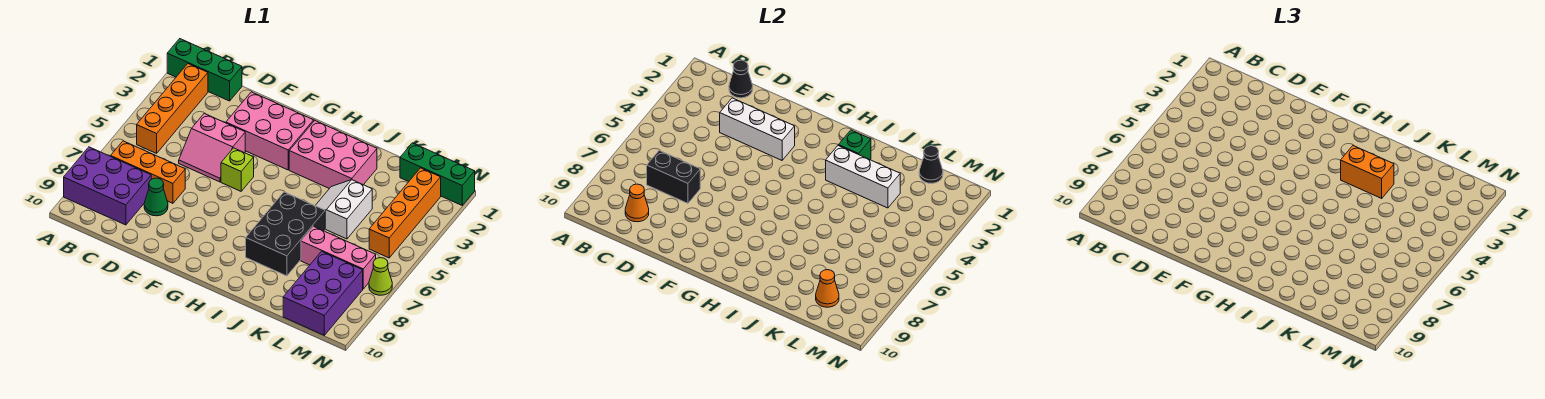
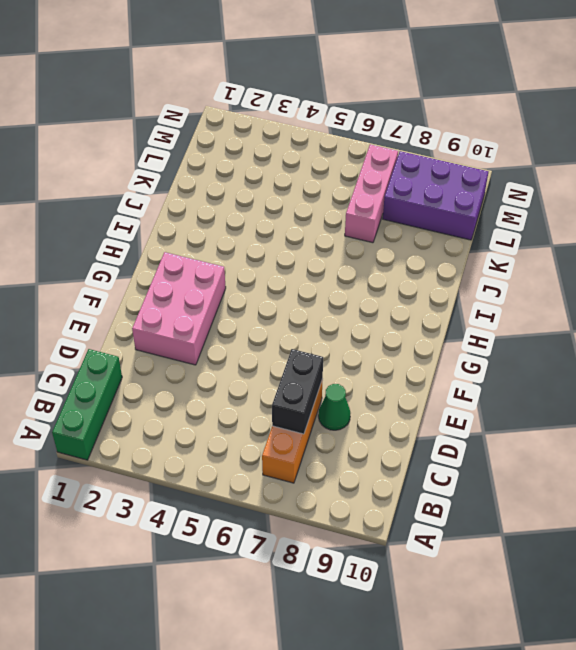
none -> purple 2x3 brick [64,147,151,225]
none -> orange 1x4 brick [137,64,208,153]
none -> pink 2x2 slope [179,113,245,182]

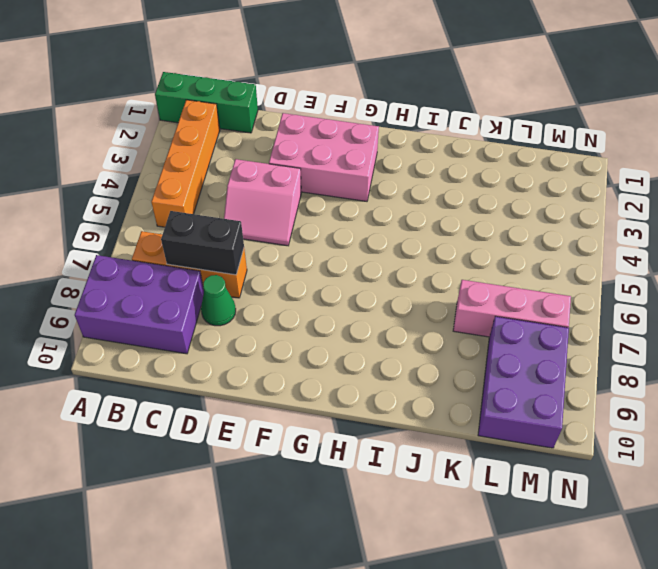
none -> lime 1x1 brick [221,148,254,191]
none -> pink 2x3 brick [289,121,377,189]
none -> black 2x3 brick [246,192,325,276]

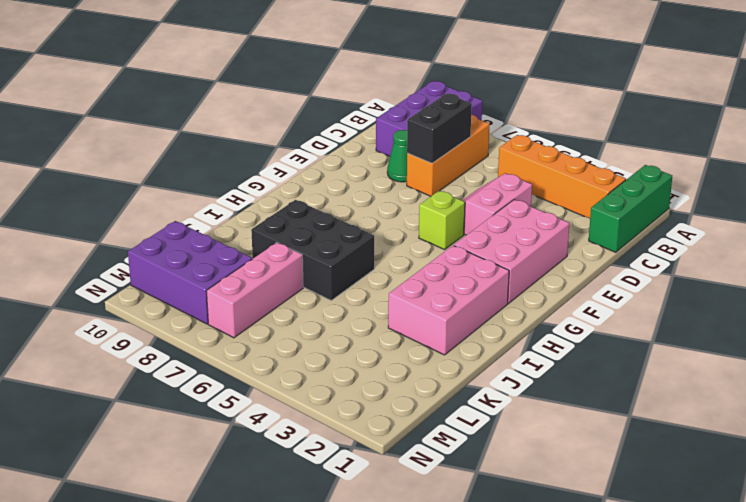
none -> white 2x2 slope [315,180,372,239]
none -> green 1x3 brick [400,143,475,205]
none -> orange 1x4 brick [369,168,441,258]

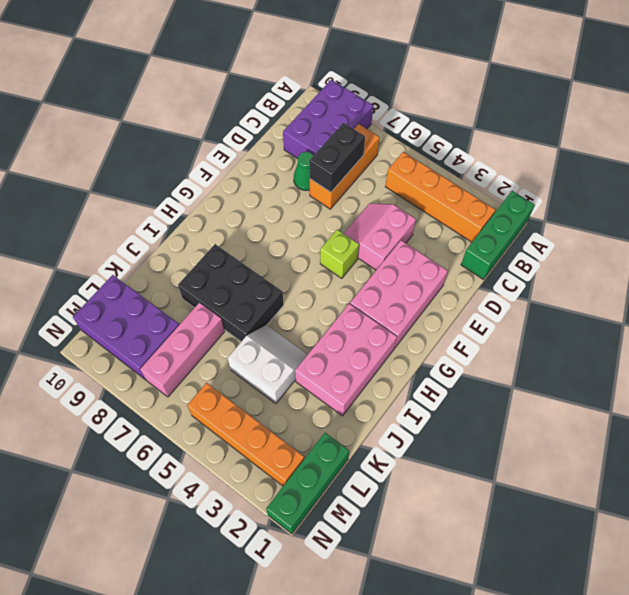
none -> lime 1x1 cone [369,258,392,295]
none -> black 1x1 cone [729,60,753,98]
none -> orange 1x1 cone [625,184,649,222]

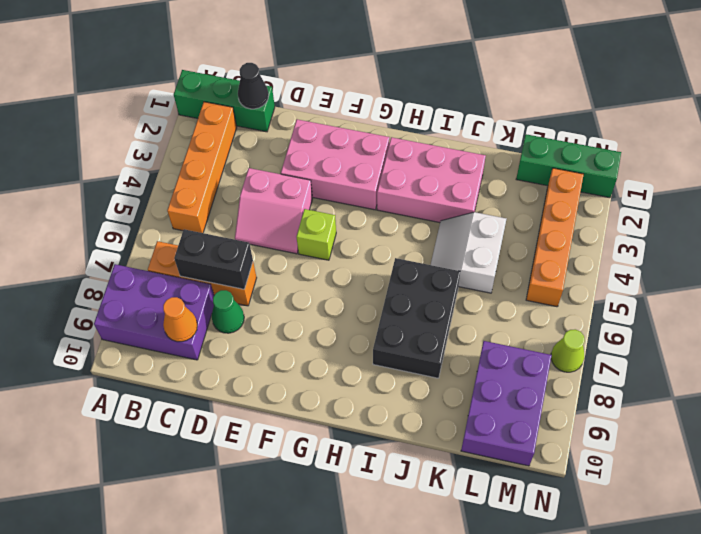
none -> pink 1x3 brick [301,226,376,289]
none -> white 1x3 brick [720,98,795,160]
none -> green 1x1 brick [838,130,871,160]

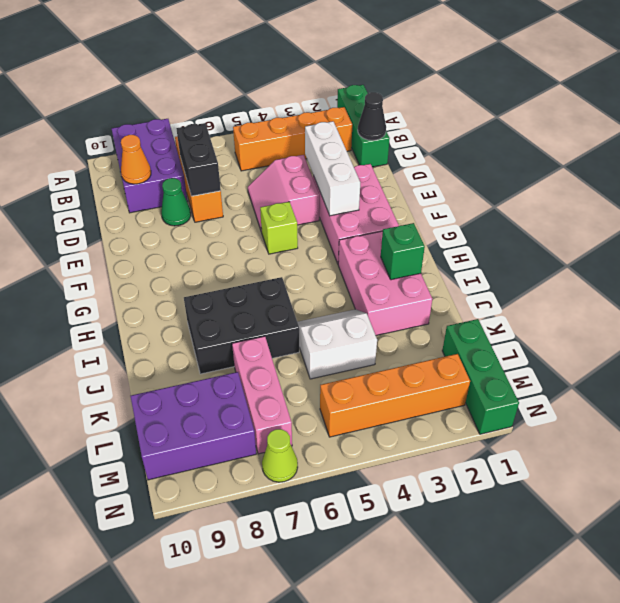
none -> white 1x3 brick [826,146,900,208]
none -> black 1x1 cone [919,146,943,183]
none -> orange 1x1 cone [816,270,839,307]

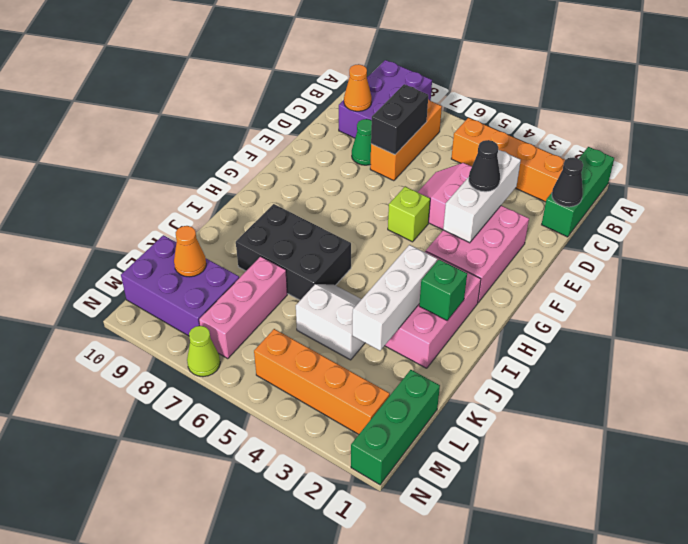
black 1x1 cone [469,140,500,192] -> black 1x1 cone moved to [919,146,943,183]
none -> orange 1x2 brick [1341,146,1394,198]

